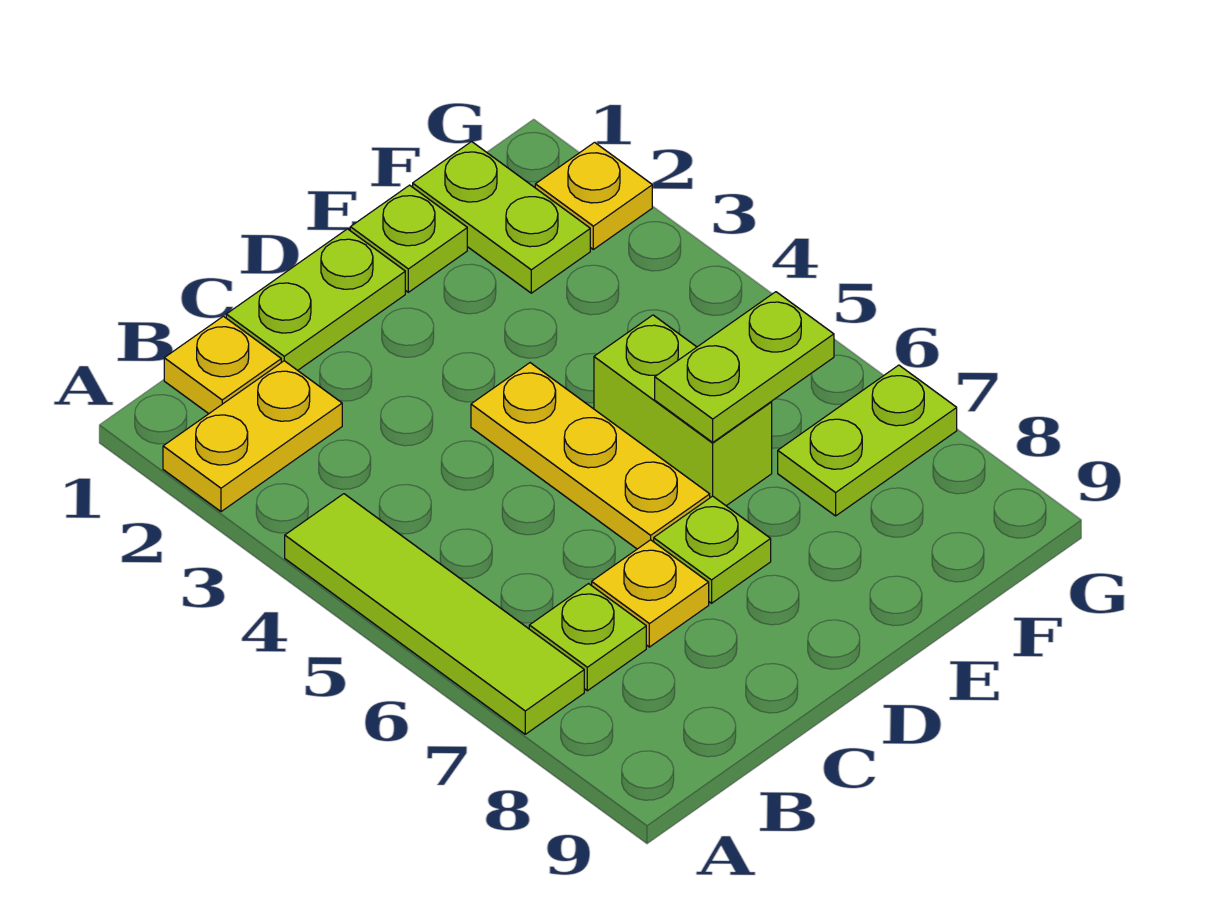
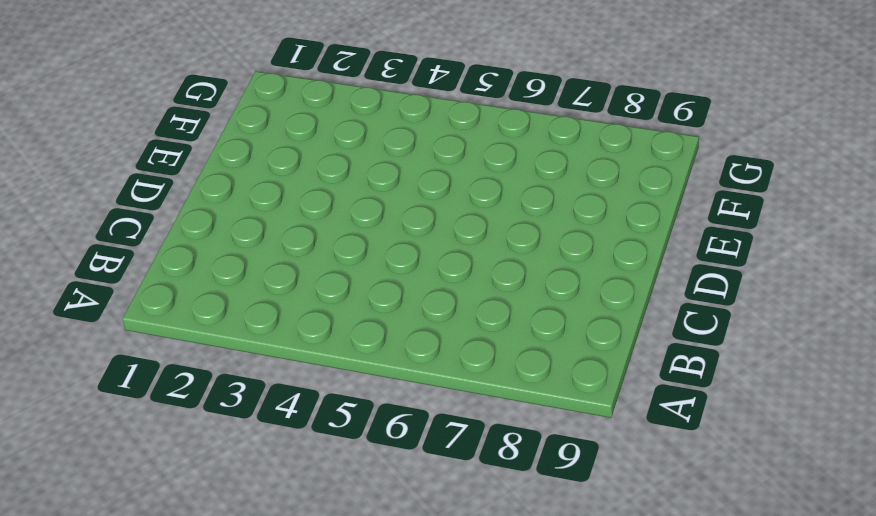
none -> yellow 1x2 plate [163,361,342,512]
none -> lime 1x4 tile [285,494,584,734]
none -> yellow 1x1 plate [164,316,281,414]

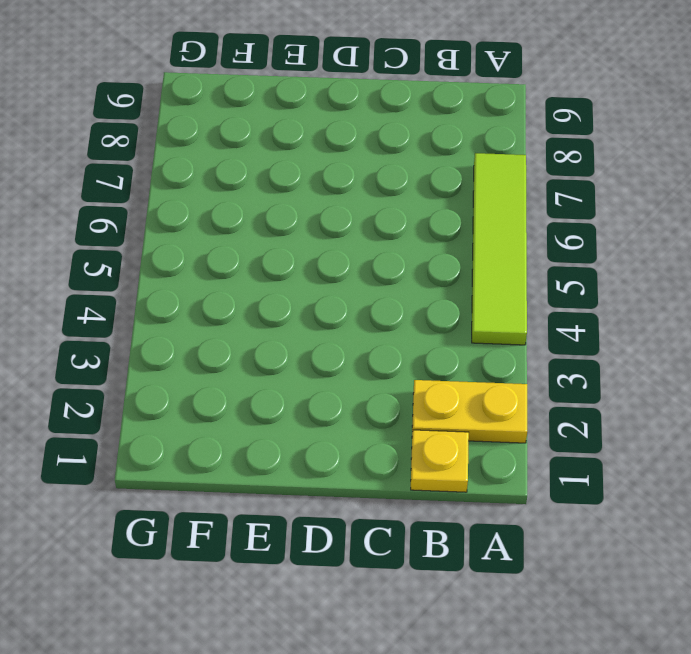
none -> lime 1x1 plate [529,584,646,691]
none -> lime 1x2 plate [226,229,405,370]
none -> yellow 1x1 plate [592,540,709,647]

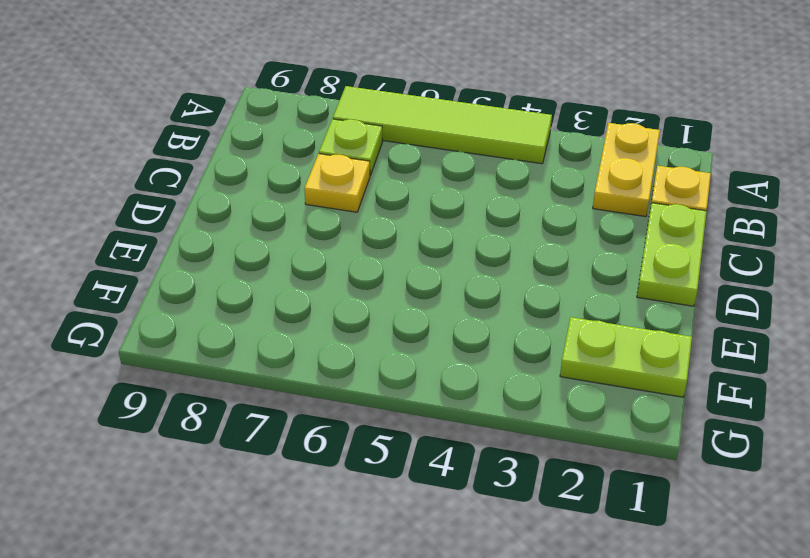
none -> yellow 1x3 plate [471,363,710,549]
none -> lime 1x1 plate [654,496,771,603]
none -> lime 1x1 plate [350,185,467,292]

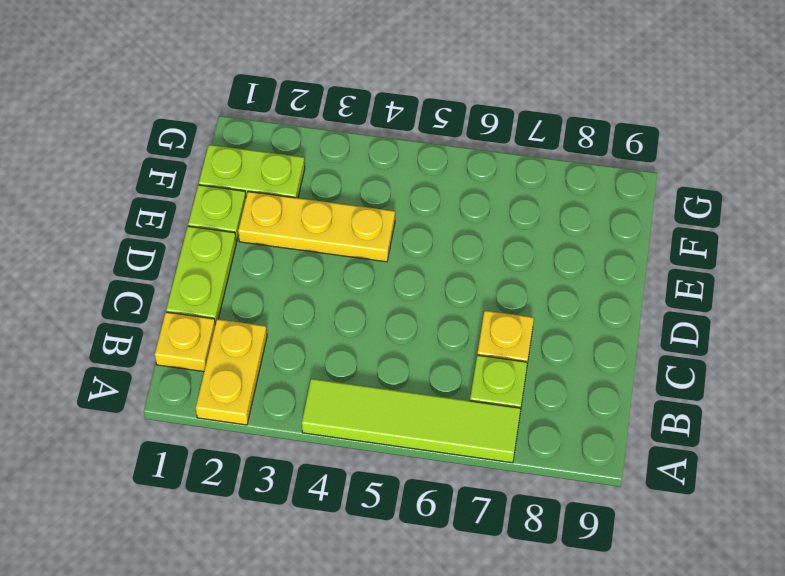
yellow 1x3 plate [238,192,395,262] -> yellow 1x3 plate moved to [471,363,710,549]
none -> lime 1x1 plate [654,496,771,603]
none -> lime 1x2 brick [594,315,772,506]
none -> lime 1x2 plate [778,365,957,516]

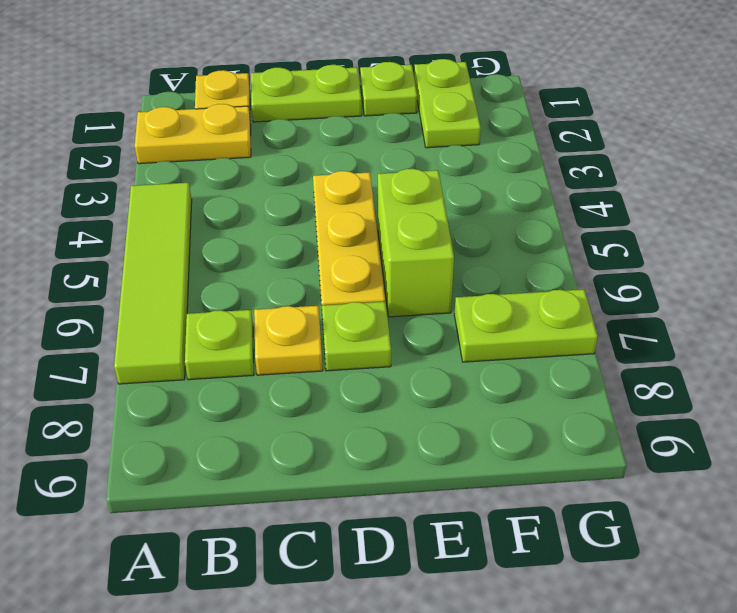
none -> yellow 1x1 plate [535,142,652,249]
none -> lime 1x2 plate [655,292,834,442]

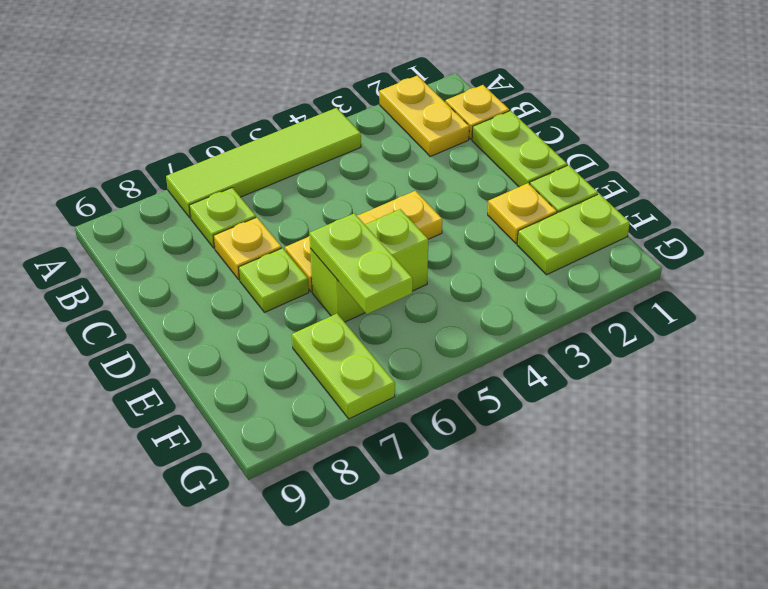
yellow 1x1 plate [488,183,557,243] -> yellow 1x1 plate moved to [535,142,652,249]

